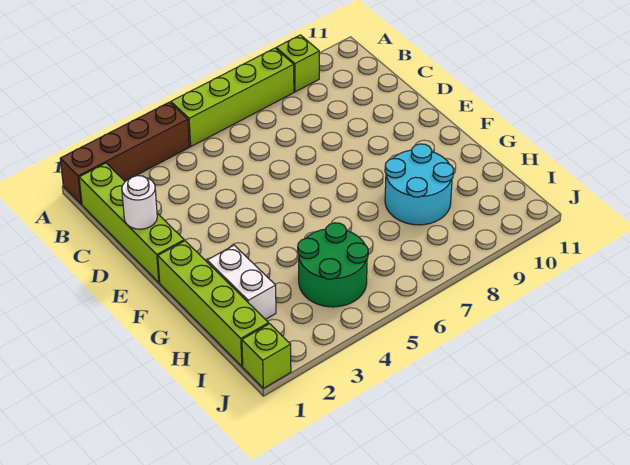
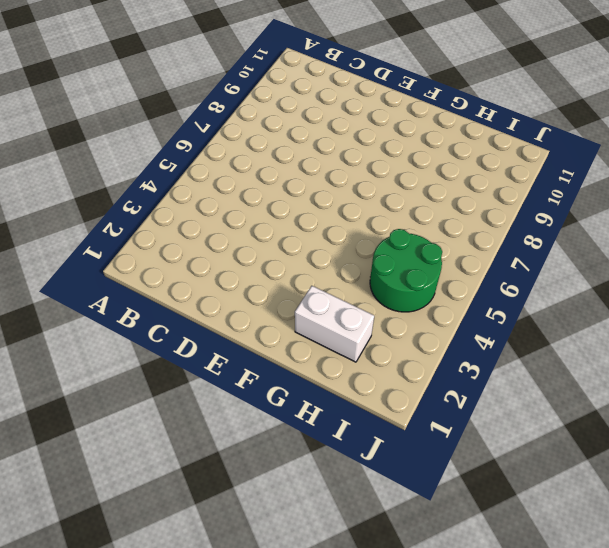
none -> brown 1x4 brick [60,102,189,204]
none -> lime 1x4 brick [171,48,294,147]

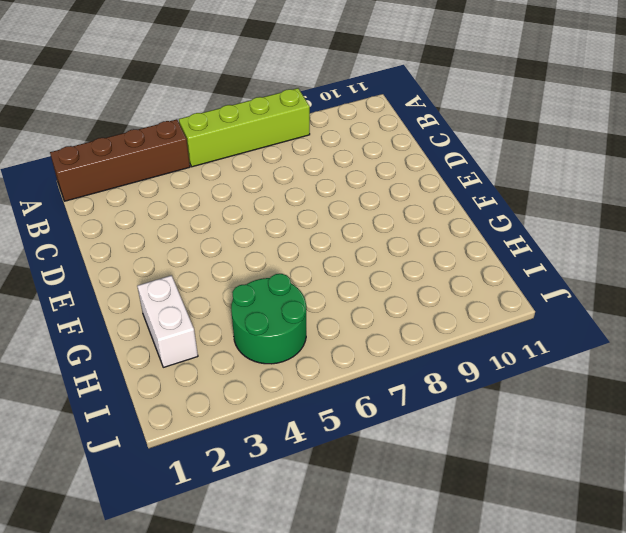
none -> lime 1x1 brick [276,35,319,92]
none -> lime 1x4 brick [79,163,184,283]

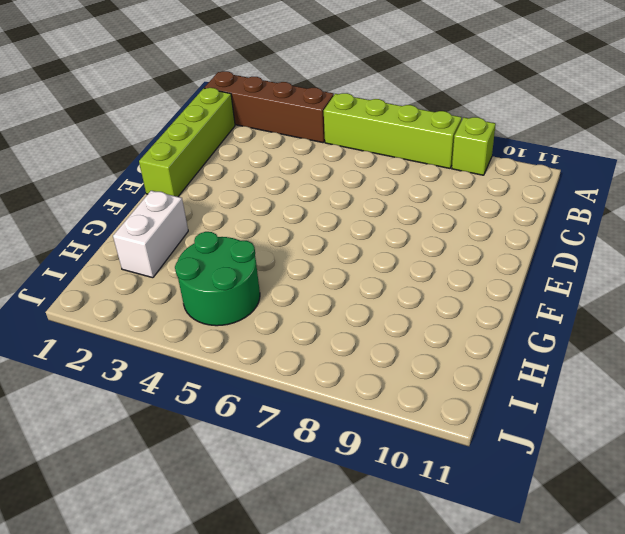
none -> lime 1x4 brick [158,241,269,366]
none -> cyan 2x2 round brick [385,144,454,225]

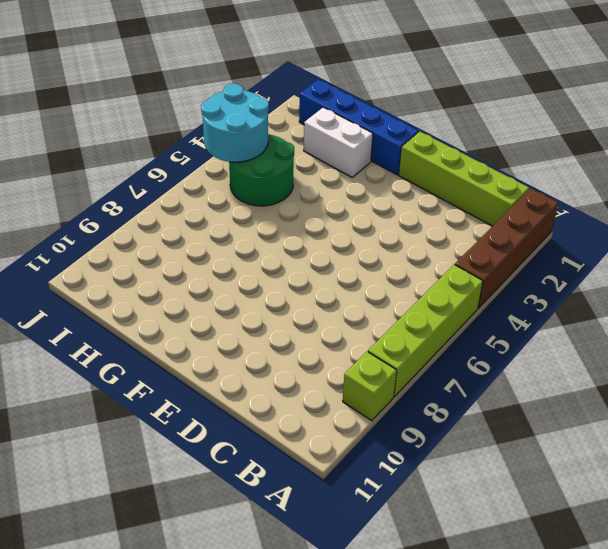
blue 1x4 brick [299,79,418,175] -> lime 1x4 brick [158,241,269,366]
cyan 2x2 round brick [201,84,269,162] -> cyan 2x2 round brick moved to [385,144,454,225]
none -> lime 1x1 brick [242,324,291,388]
none -> white 1x1 round brick [122,176,157,229]

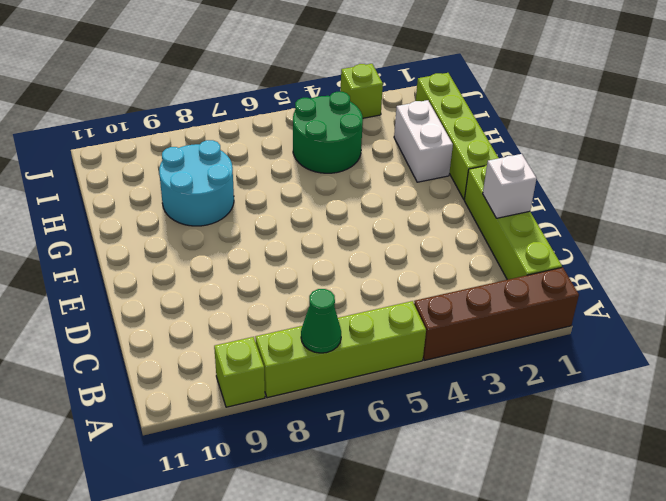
green 1x1 cone [301,289,341,353] -> none
white 1x1 brick [483,154,537,218] -> white 1x1 round brick [122,176,157,229]
lime 1x1 brick [341,64,383,118] -> lime 1x1 brick moved to [242,324,291,388]

